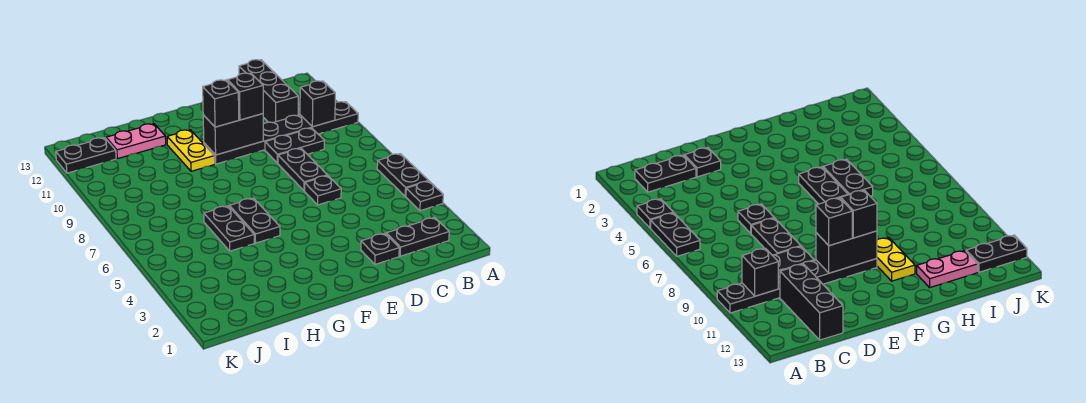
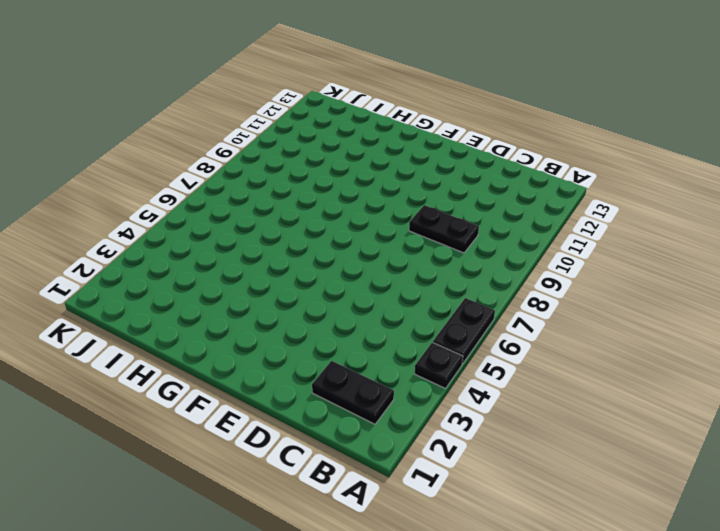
none -> black 1x6 plate [204,102,358,164]
none -> black 1x3 brick [239,60,298,123]
none -> black 1x1 plate [361,233,399,264]

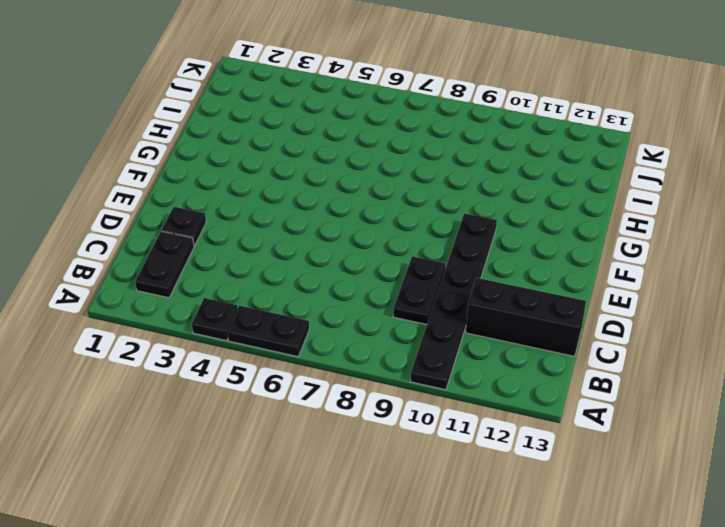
none -> black 1x1 plate [305,176,341,205]
none -> black 1x2 plate [278,148,327,191]
none -> black 1x2 plate [230,198,280,243]

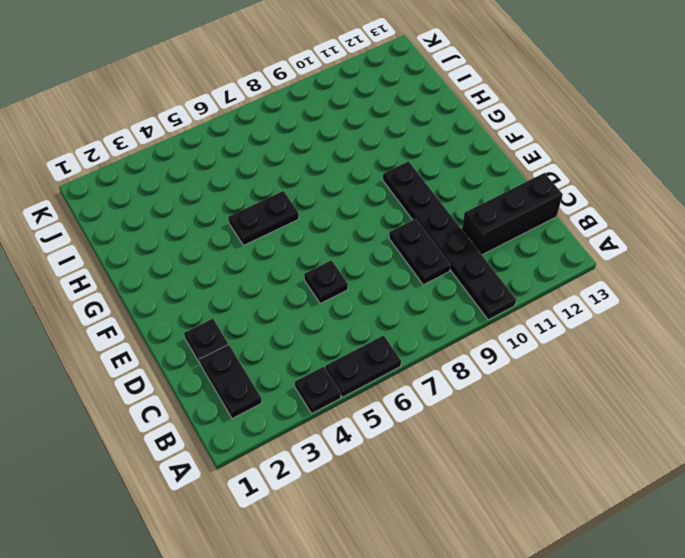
none -> black 1x2 plate [278,148,327,191]
none -> yellow 1x2 plate [167,130,215,171]
none -> black 1x2 plate [204,206,254,251]

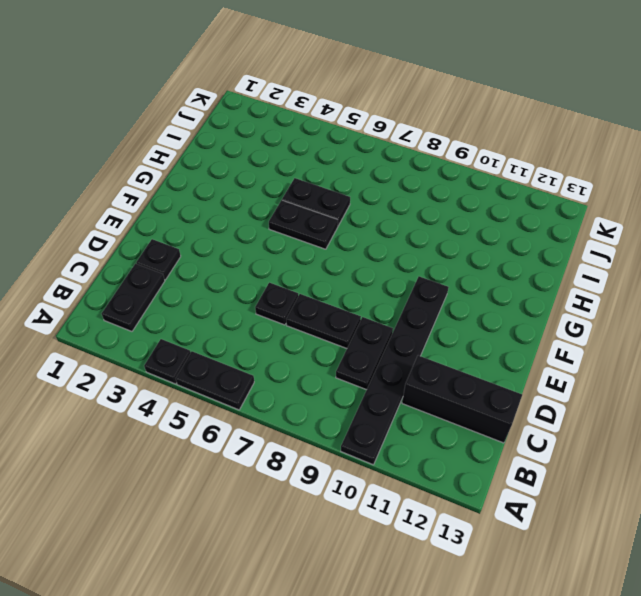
none -> yellow 1x2 plate [167,130,215,171]
none -> pink 1x2 plate [106,124,166,159]
none -> black 1x2 plate [56,138,116,173]

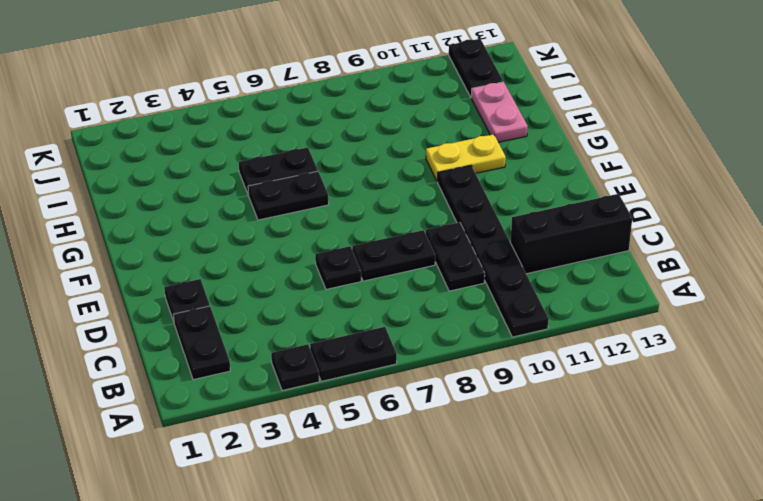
none -> black 1x1 brick [300,81,335,127]
none -> black 1x2 brick [203,114,263,155]
none -> black 1x1 brick [227,73,263,120]

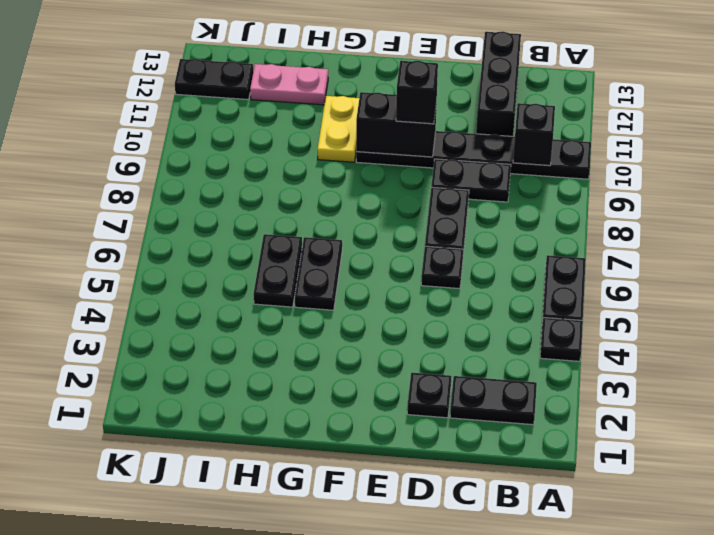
none -> black 1x1 brick [203,80,239,127]

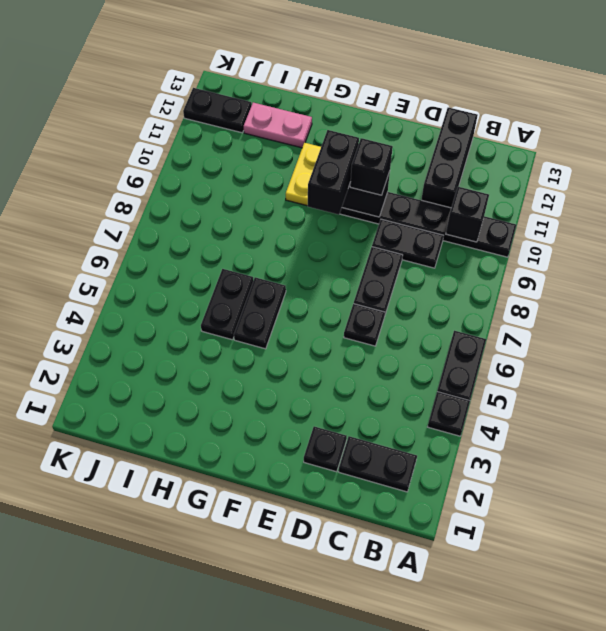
black 1x2 brick [308,130,359,215] -> black 1x1 brick [203,80,239,127]

